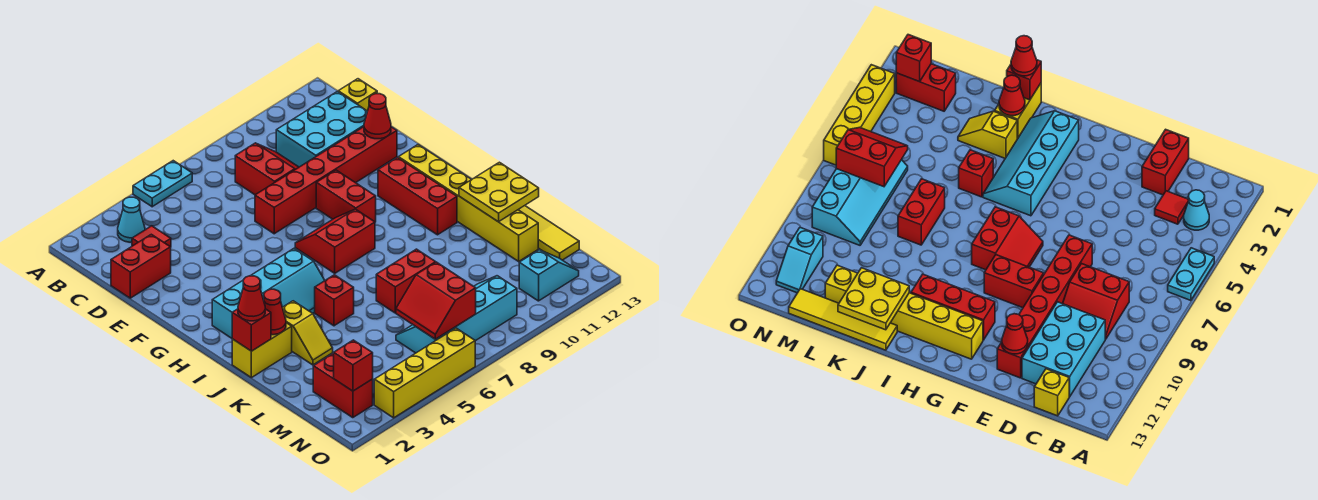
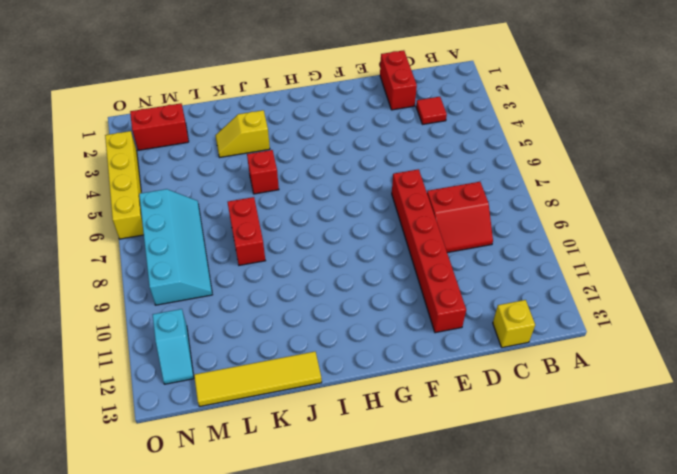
none -> cyan 1x2 plate [133,161,192,207]
none -> cyan 1x1 cone [118,197,145,242]
none -> cyan 2x3 brick [276,92,367,167]

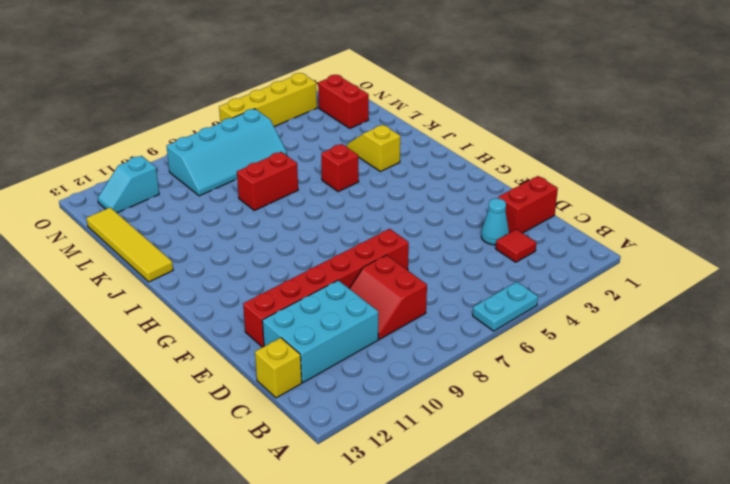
cyan 1x1 cone [481,198,509,245] -> cyan 1x1 cone moved to [118,197,145,242]
none -> red 1x2 brick [316,170,376,222]
none -> red 2x2 slope [295,209,375,273]
none -> red 1x3 brick [378,157,457,235]

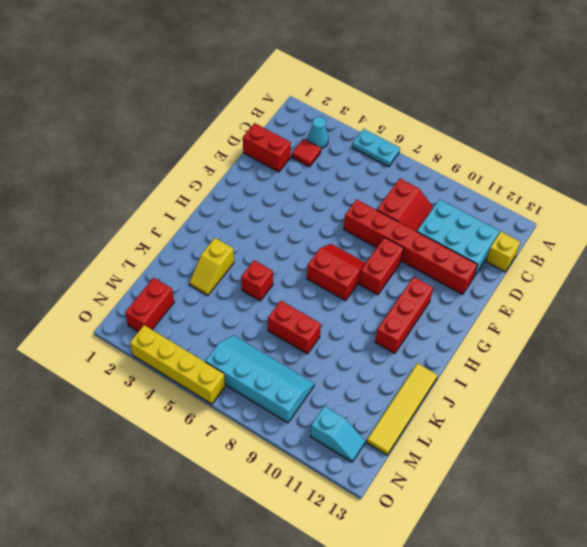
none -> yellow 1x6 brick [399,145,538,261]
none -> cyan 2x4 slope [212,249,325,338]
none -> yellow 1x2 brick [232,323,292,378]

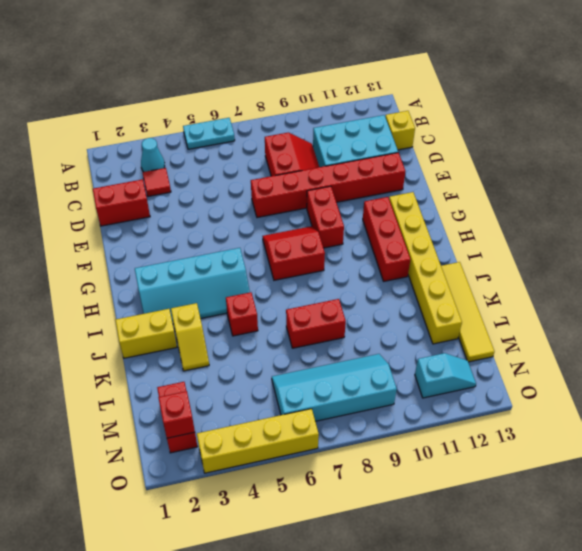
none -> red 1x1 cone [364,94,391,139]
none -> red 1x1 brick [232,309,271,351]
none -> red 1x1 cone [264,289,286,335]

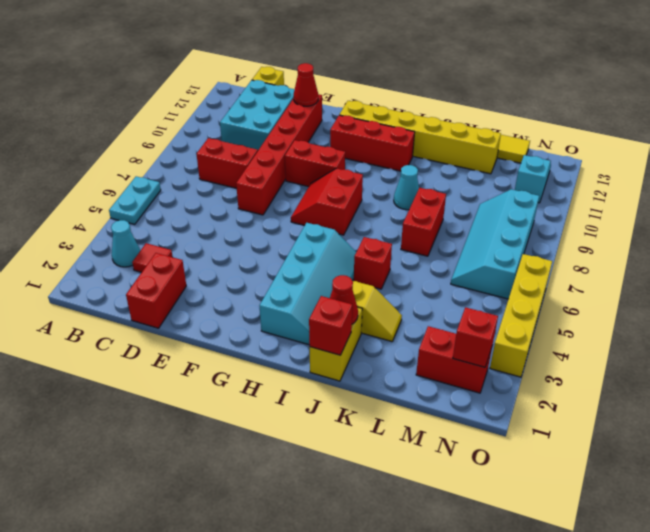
cyan 1x1 cone [394,165,419,210] -> none
none -> yellow 2x2 plate [459,162,539,222]
none -> red 2x2 slope [396,262,476,339]
none -> red 1x1 cone [238,276,265,321]

